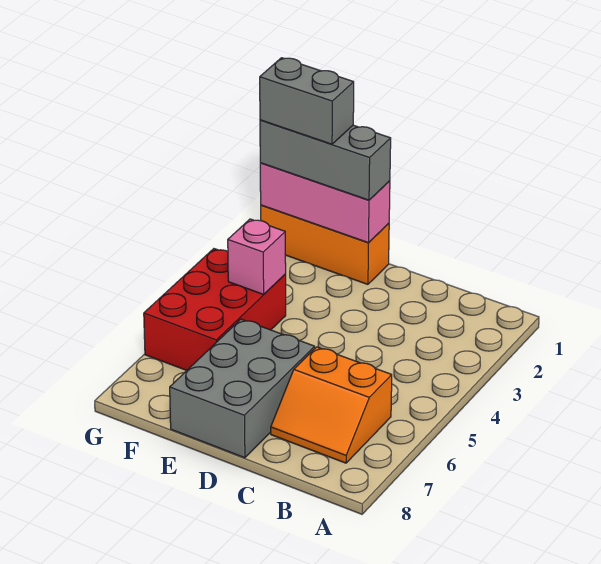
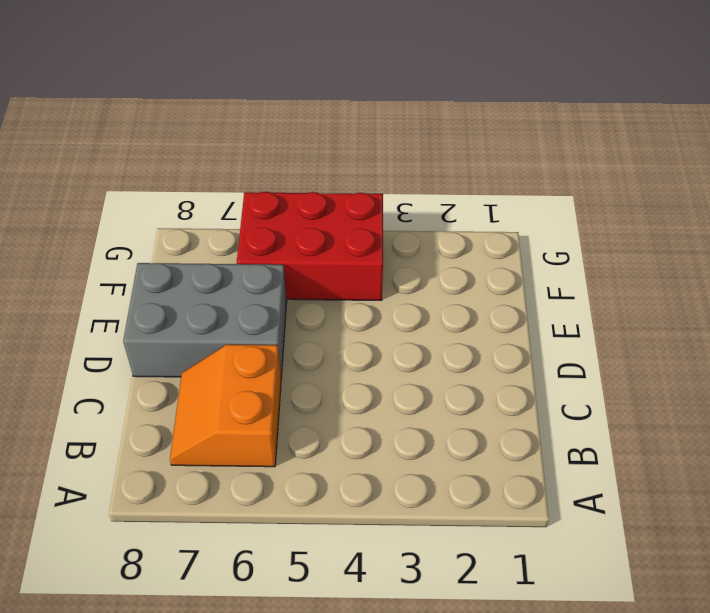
none -> orange 1x3 brick [261,205,389,284]
none -> pink 1x3 brick [260,163,390,243]

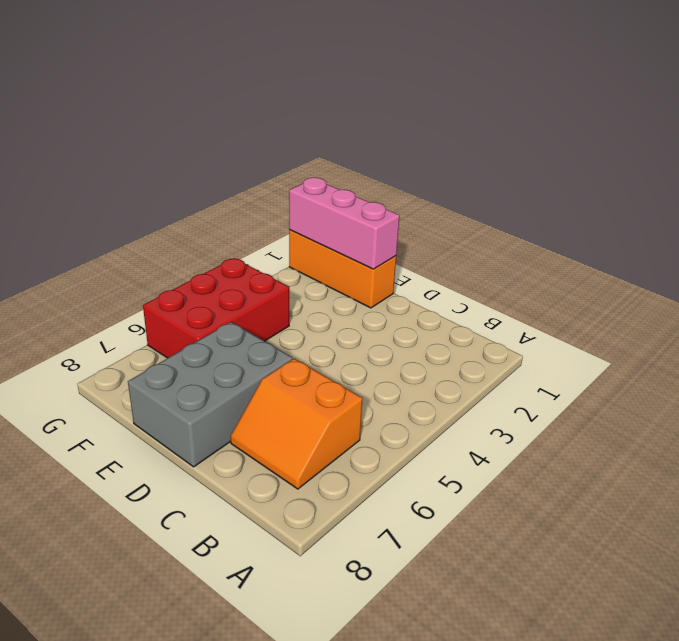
none -> pink 1x1 brick [228,219,286,294]
none -> grey 1x3 brick [260,120,391,200]

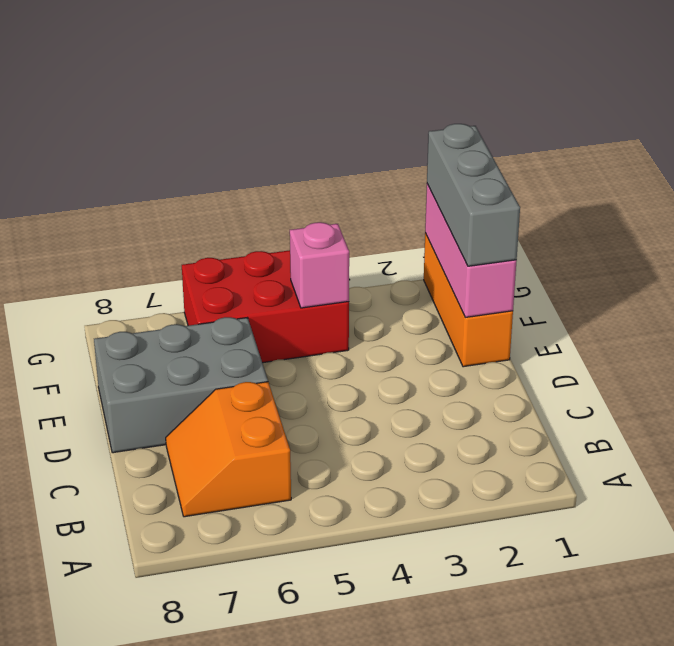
none -> grey 1x2 brick [260,58,354,144]

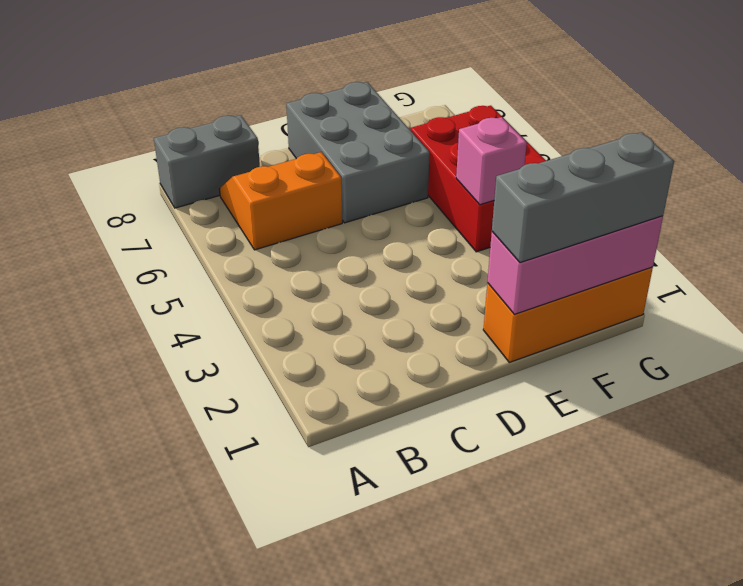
grey 1x2 brick [154,115,260,208] -> grey 1x2 brick moved to [260,58,354,144]

